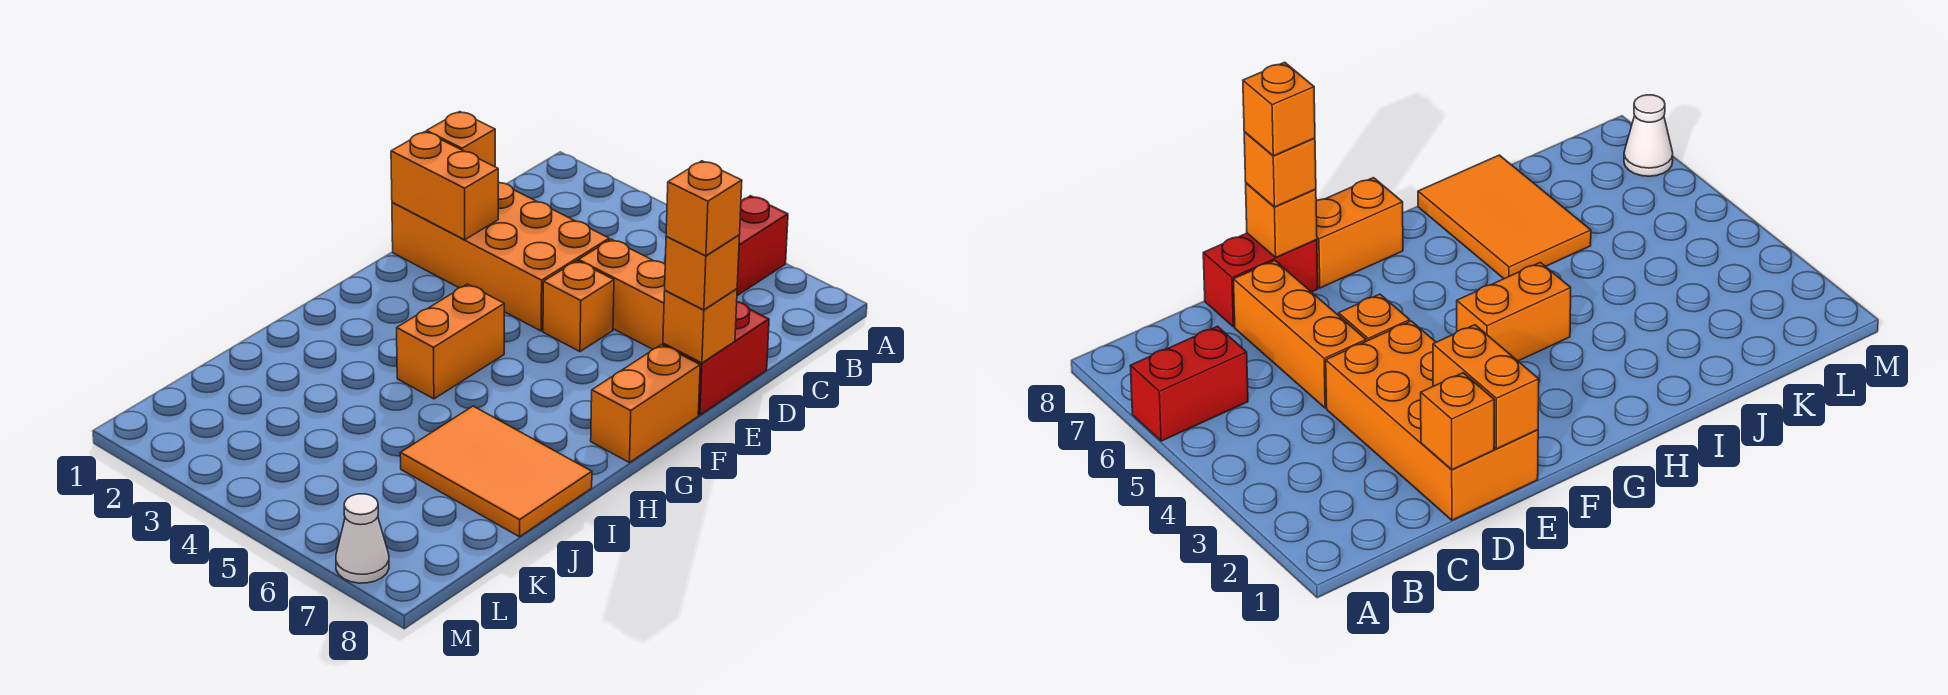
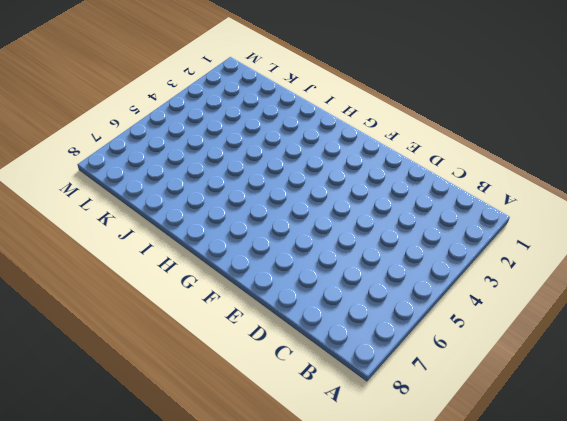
none -> red 1x2 brick [737,196,788,296]
none -> orange 2x4 brick [392,182,609,331]
none -> orange 1x3 brick [578,239,665,349]

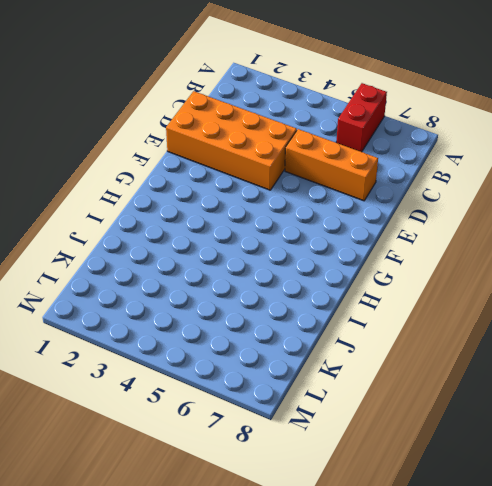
none -> red 1x2 brick [663,302,769,415]
none -> orange 1x1 brick [543,261,614,352]
none -> orange 1x2 brick [591,345,700,463]

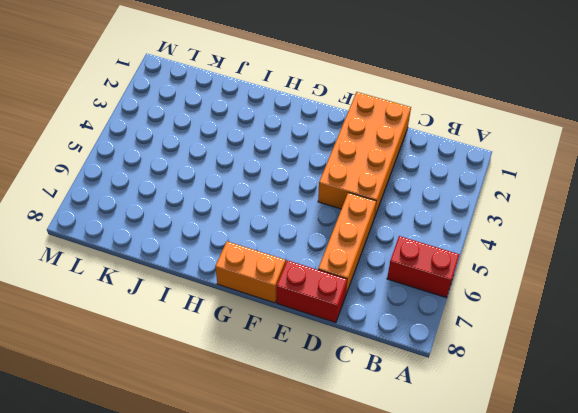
none -> orange 1x1 brick [543,261,614,352]
none -> orange 1x2 brick [397,284,504,399]
none -> orange 2x3 tile [400,406,592,537]

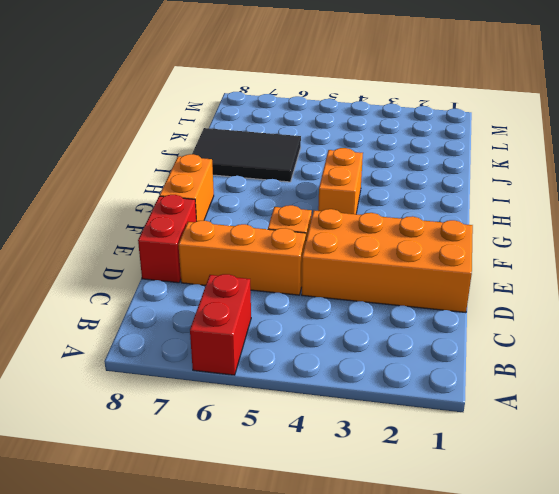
black 2x3 tile [192,128,301,182] -> orange 2x3 tile [400,406,592,537]
none -> white 1x1 cone [336,494,389,583]
none -> orange 1x1 brick [426,112,495,167]
none -> orange 1x2 brick [391,132,498,240]

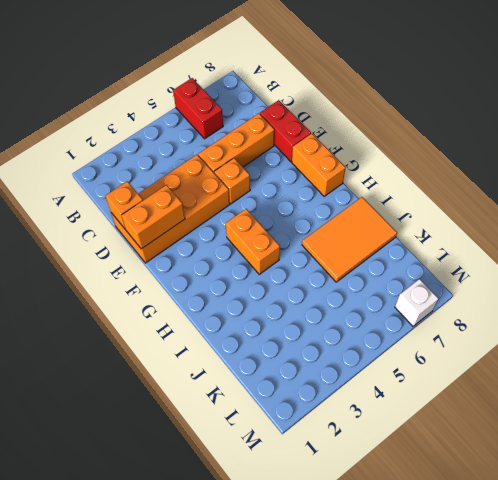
white 1x1 brick [395,279,438,326] -> white 1x1 cone [336,494,389,583]
none -> orange 1x1 brick [663,289,737,363]
none -> orange 1x1 brick [665,235,740,310]
none -> orange 1x1 brick [666,161,742,256]

